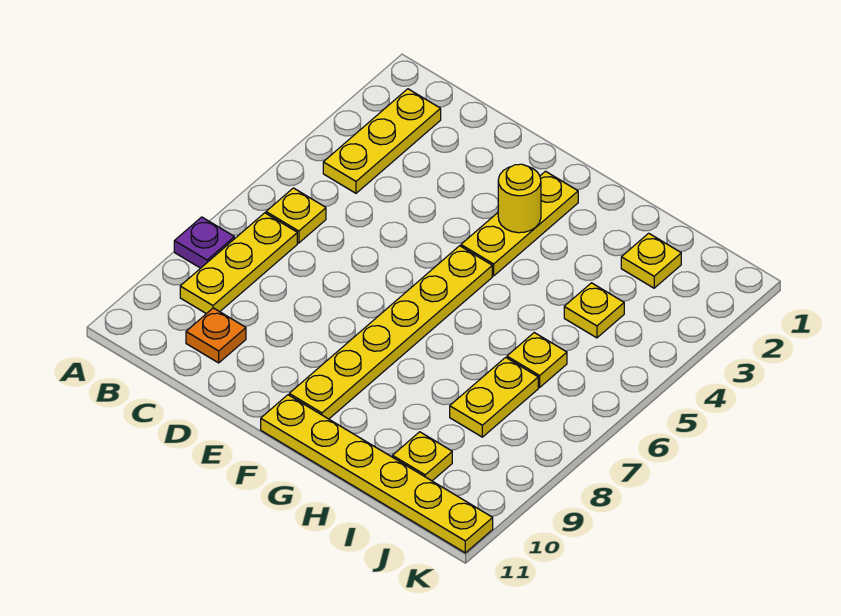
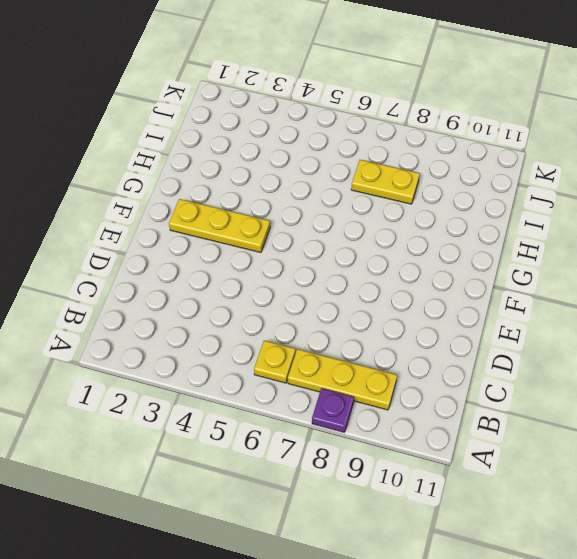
none -> yellow 1x3 plate [323,89,441,193]
none -> orange 1x1 plate [186,308,246,363]
none -> yellow 1x6 plate [289,246,492,419]

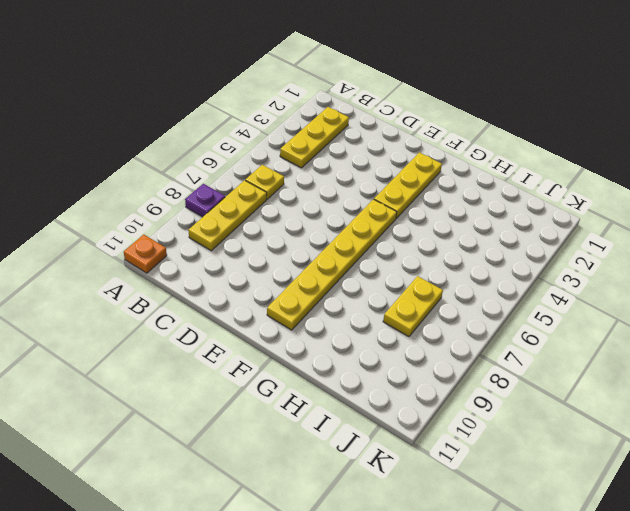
orange 1x1 plate [124,235,167,273] -> orange 1x1 plate moved to [186,308,246,363]
none -> yellow 1x6 plate [261,395,493,553]
none -> yellow 1x1 plate [621,233,681,288]
none -> yellow 1x1 plate [564,283,624,338]

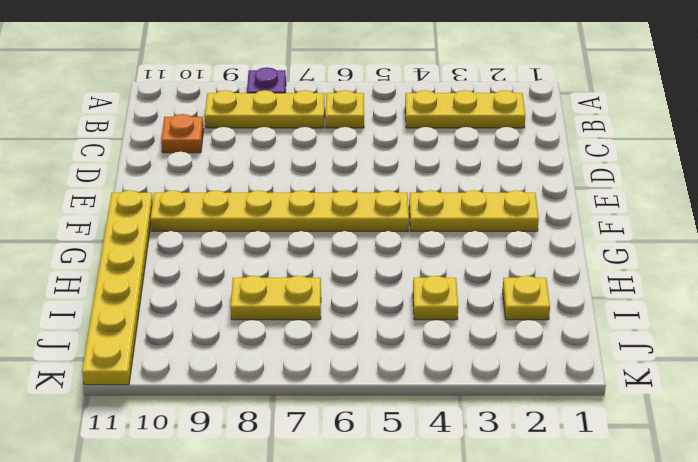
none -> yellow 1x1 plate [507,333,567,387]
none -> yellow 1x1 plate [392,432,452,481]
none -> yellow 1x1 round brick [498,164,541,233]

